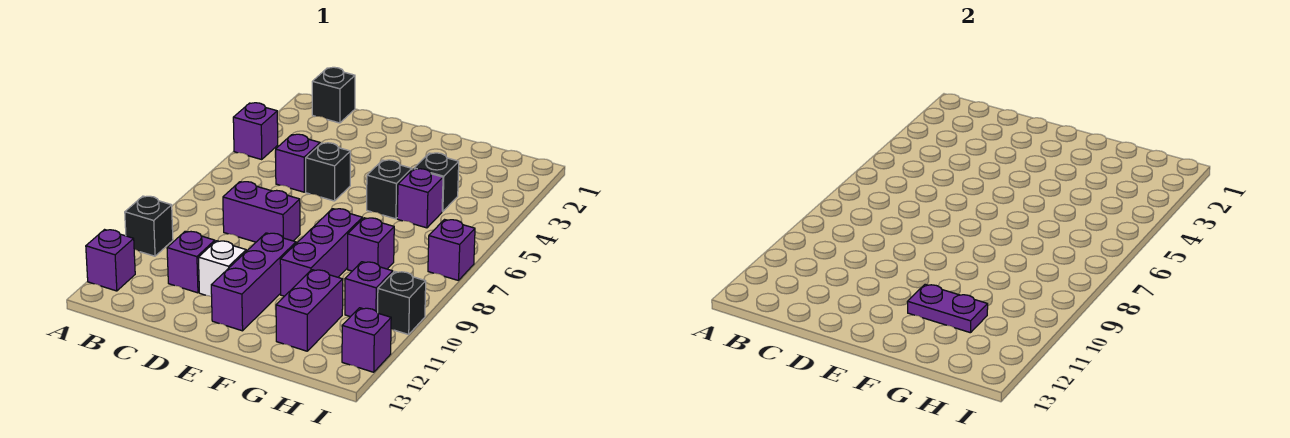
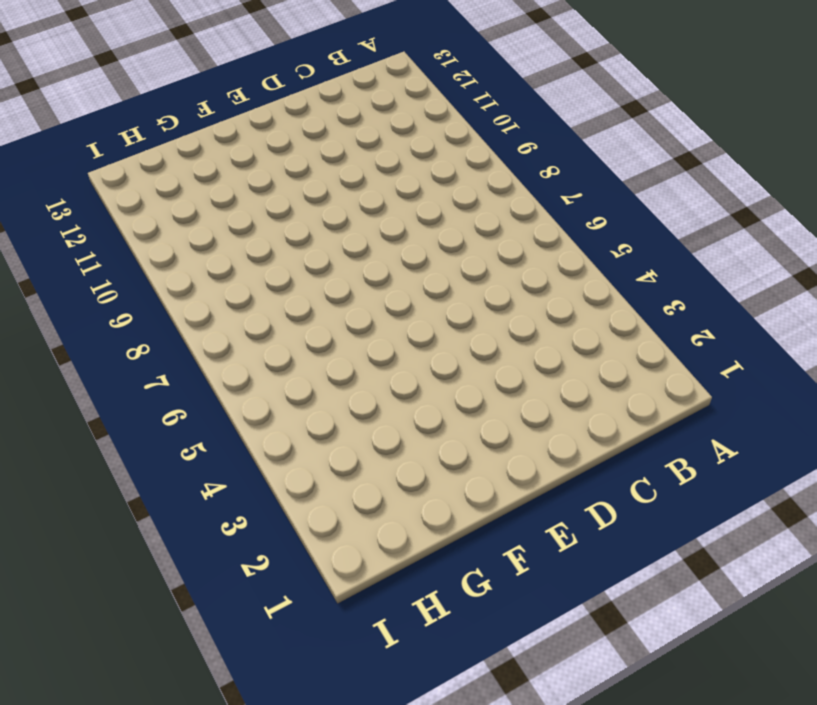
none -> purple 1x1 brick [233,103,278,159]
none -> black 1x1 brick [125,196,173,256]
none -> purple 1x1 brick [86,230,135,291]

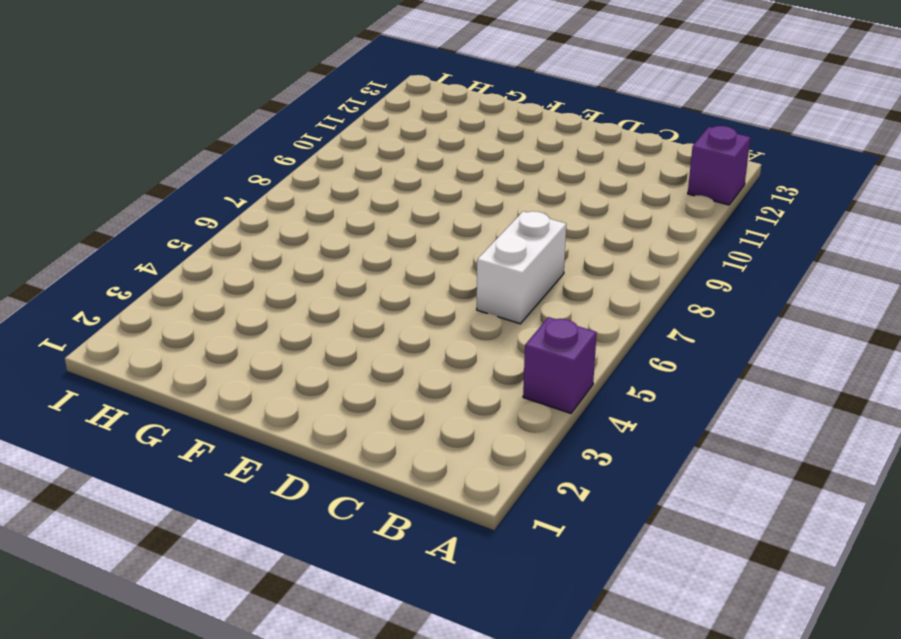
white 1x2 brick [477,211,566,324] -> none
none -> black 1x1 brick [125,196,173,256]
none -> black 1x1 brick [312,67,355,123]
none -> purple 1x1 brick [276,134,320,192]

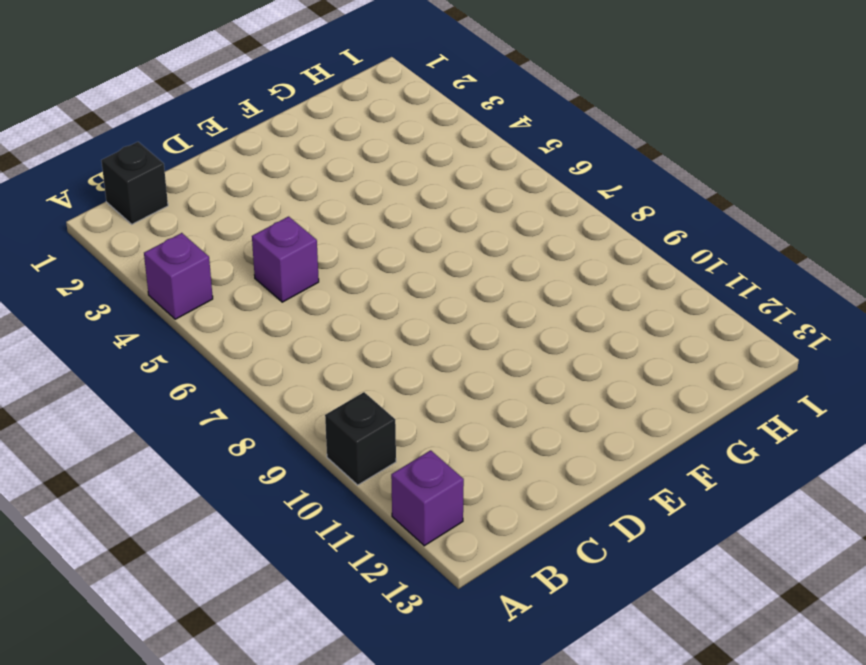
none -> purple 1x2 brick [223,182,300,242]
none -> purple 1x1 brick [167,231,215,293]
none -> black 1x1 brick [306,143,350,201]

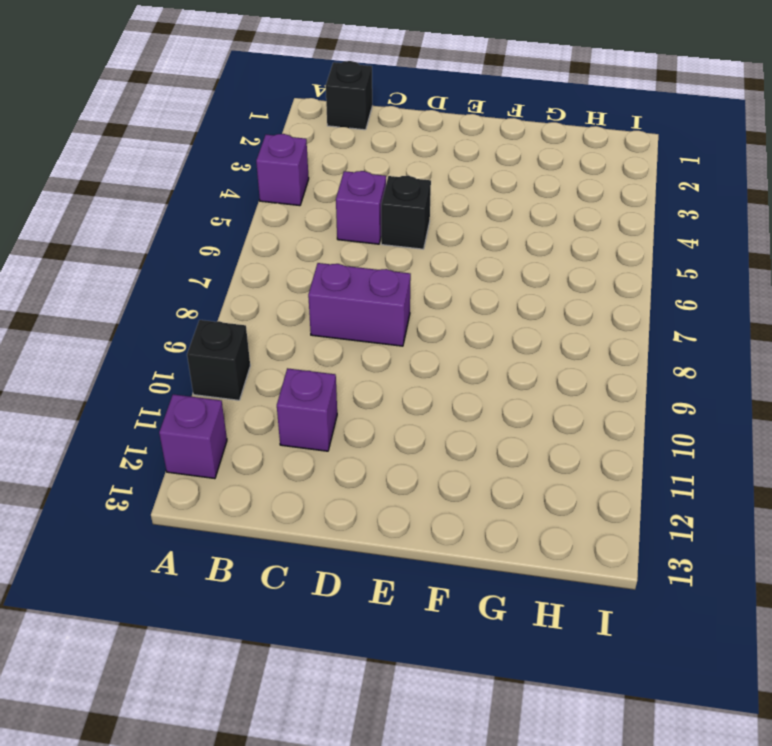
none -> white 1x1 brick [198,241,246,297]
none -> purple 1x3 brick [211,233,296,331]
none -> black 1x1 brick [367,160,412,219]

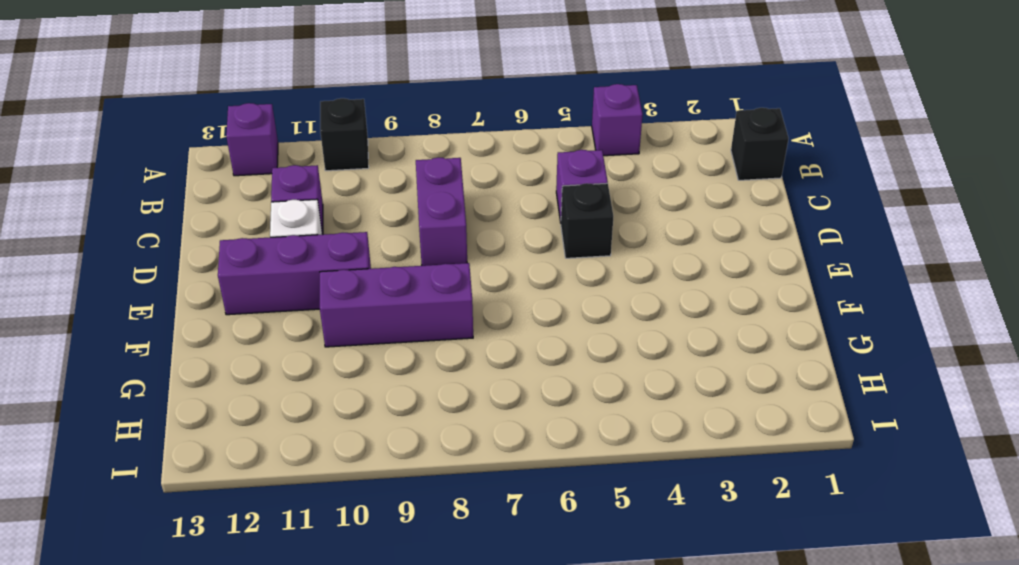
none -> black 1x1 brick [367,160,412,219]
none -> black 1x1 brick [414,153,459,212]
none -> purple 1x1 brick [397,169,443,228]

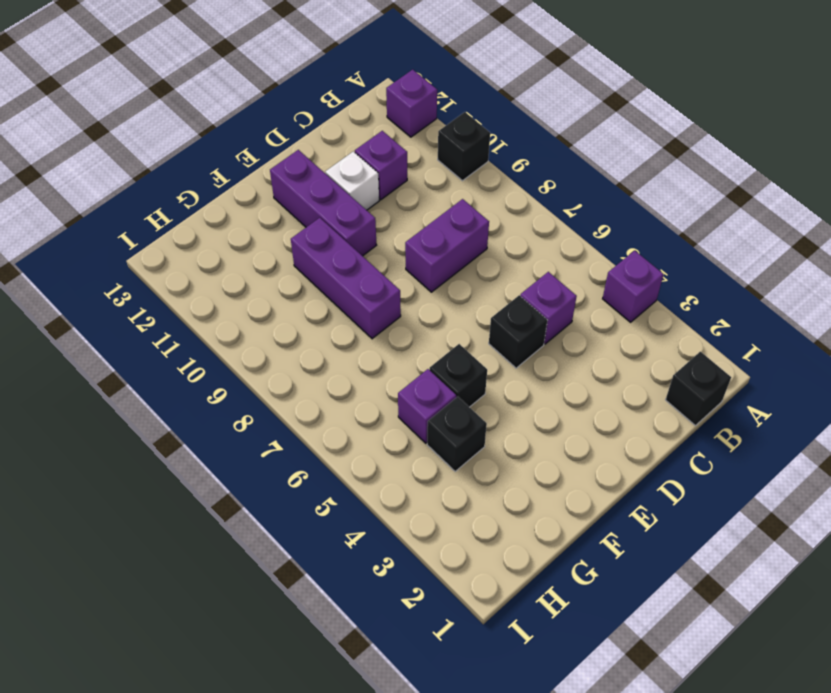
none -> purple 1x1 brick [348,218,394,271]
none -> purple 1x2 brick [276,270,343,351]
none -> purple 1x1 brick [345,262,393,317]

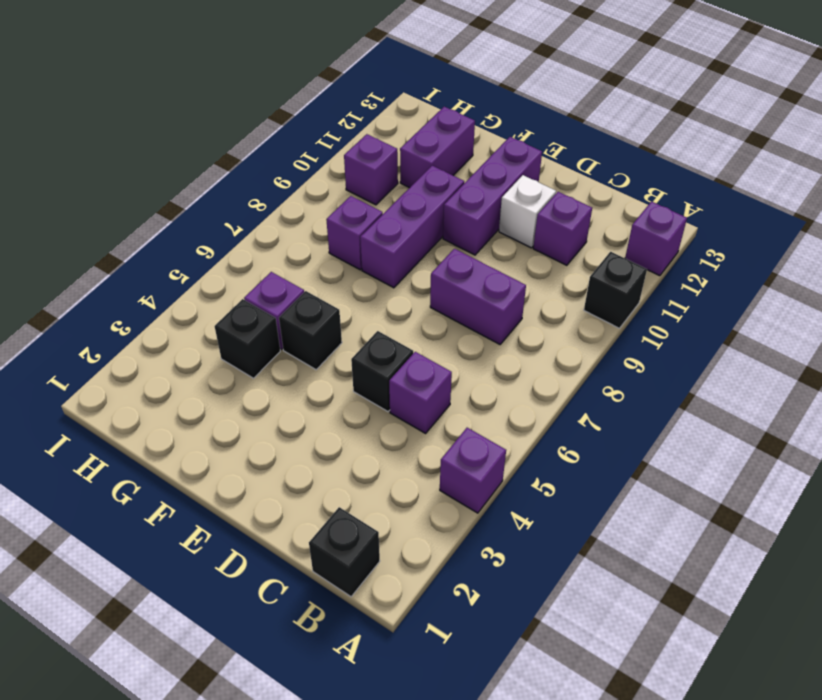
none -> purple 1x1 brick [428,220,475,281]
none -> black 1x1 brick [378,271,426,334]
none -> purple 1x1 brick [342,308,391,372]

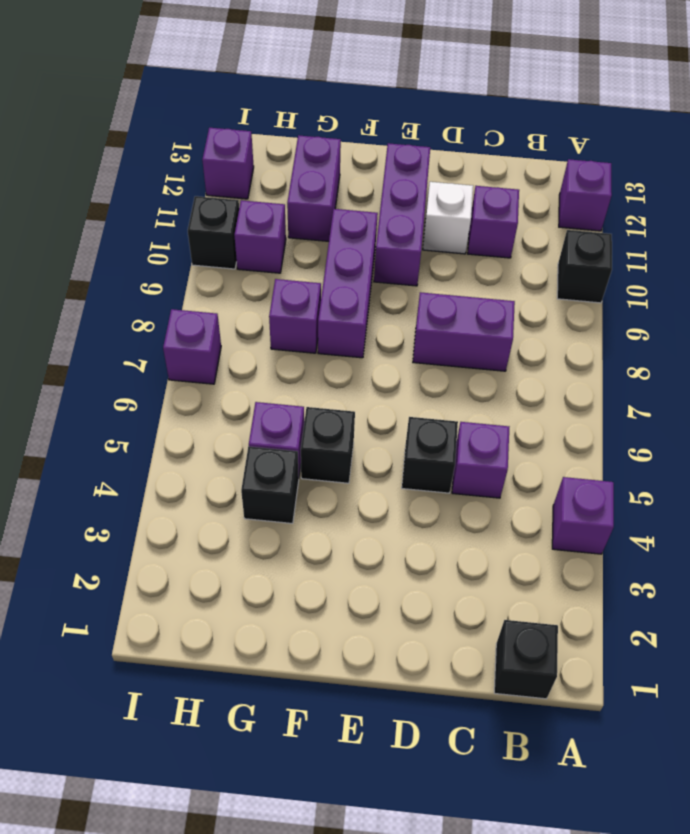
none -> purple 1x2 plate [907,284,988,333]

